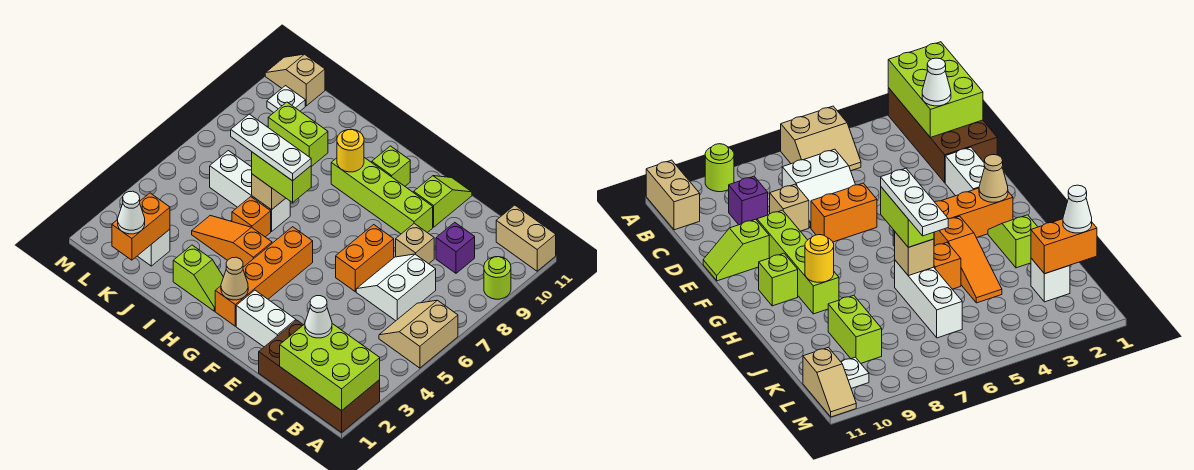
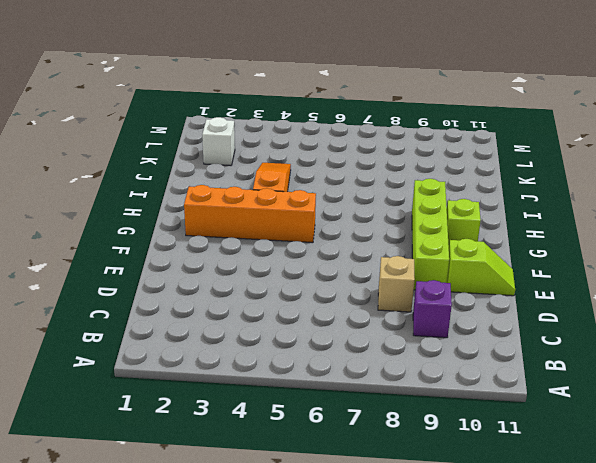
none -> brown 2x4 brick [259,320,380,432]
none -> tan 2x2 slope [379,300,458,368]
none -> lime 1x1 round brick [484,257,511,299]
none -> tan 1x2 brick [496,205,556,271]

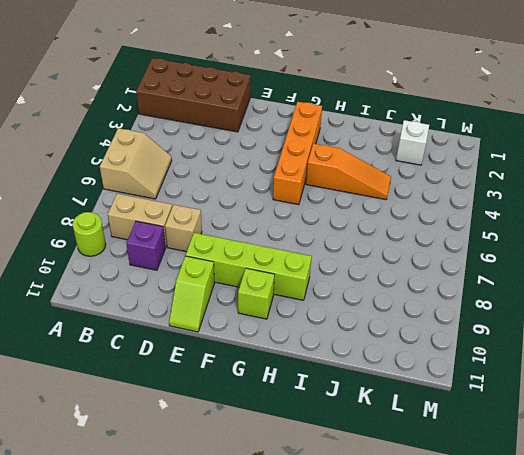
tan 1x2 brick [108,194,172,247] -> tan 1x2 brick moved to [496,205,556,271]
none -> white 2x2 slope [356,254,436,321]
none -> white 1x2 brick [236,290,296,347]
none -> orange 1x2 brick [336,225,394,292]
none -> lime 1x2 slope [173,245,223,311]

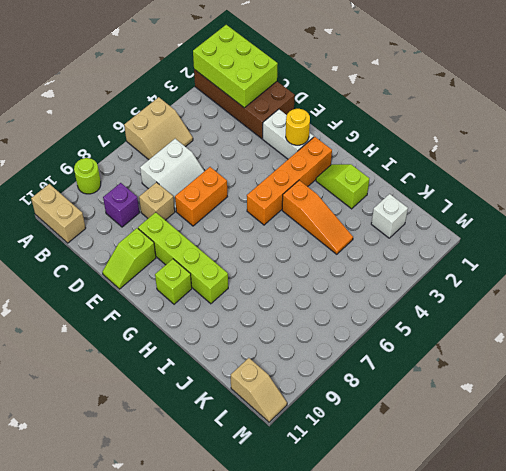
yellow 1x1 round brick [286,109,310,145] -> yellow 1x1 round brick moved to [337,129,364,172]
none -> orange 1x1 brick [232,197,271,237]
none -> white 1x3 brick [210,150,290,232]
none -> lime 1x2 brick [268,102,328,167]
none -> white 1x1 plate [267,86,305,113]

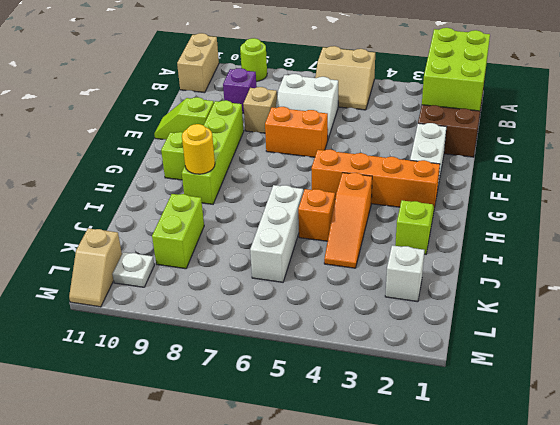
none -> tan 1x1 cone [221,257,248,300]
none -> tan 1x1 brick [252,174,285,210]
none -> orange 1x2 brick [112,193,170,260]
none -> white 1x1 cone [305,296,332,338]

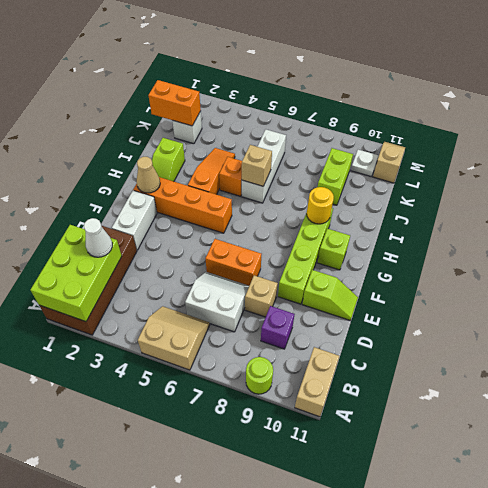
none -> lime 1x2 brick [252,152,311,203]
none -> white 1x1 cone [118,191,145,234]
none -> white 1x3 plate [231,114,311,181]

